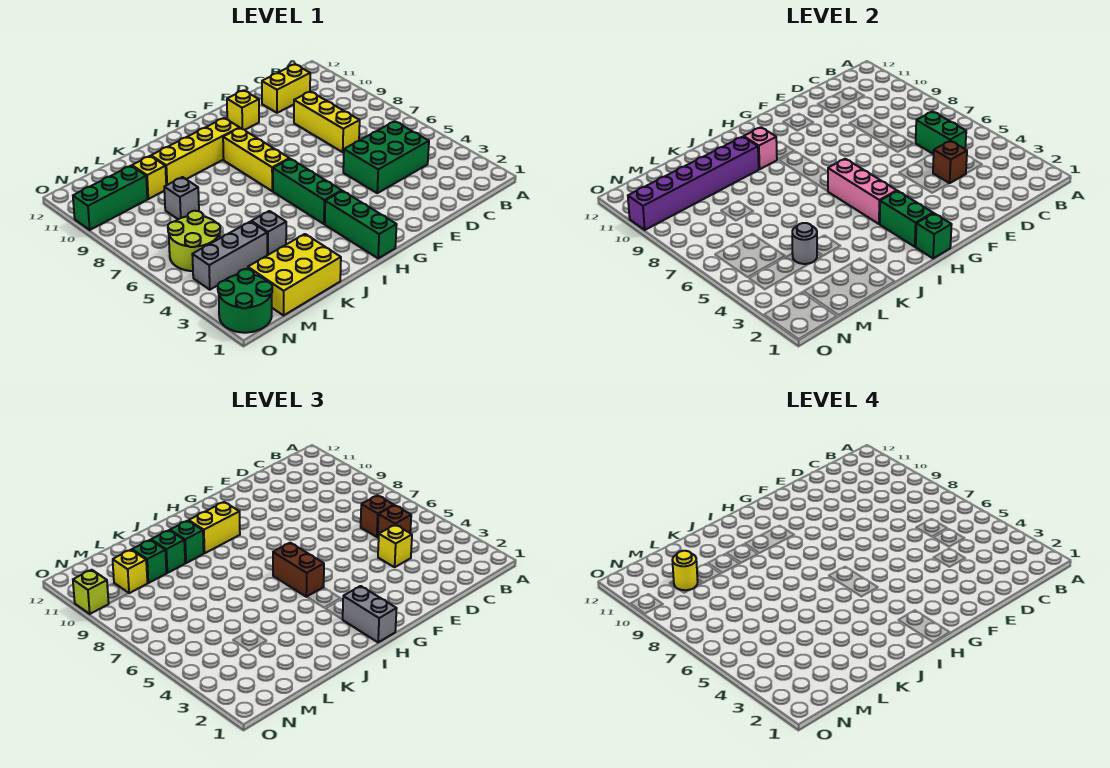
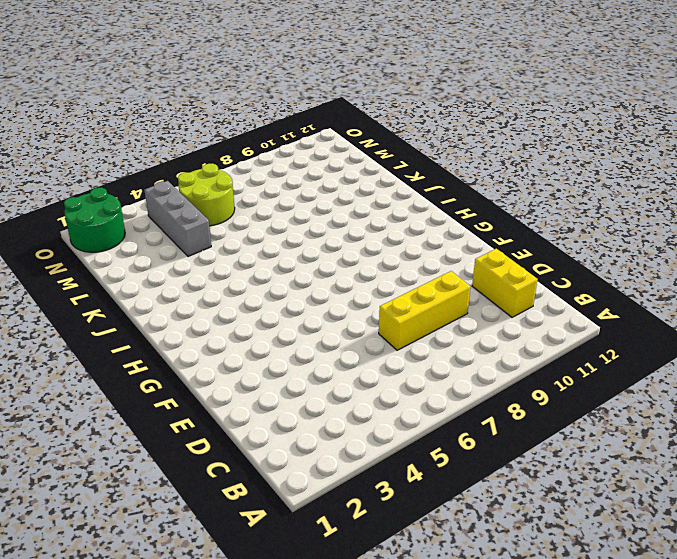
none -> green 2x3 brick [343,121,429,193]
none -> yellow 1x1 brick [227,90,259,130]
none -> green 1x3 brick [325,191,397,258]
none -> green 1x3 brick [273,159,342,224]

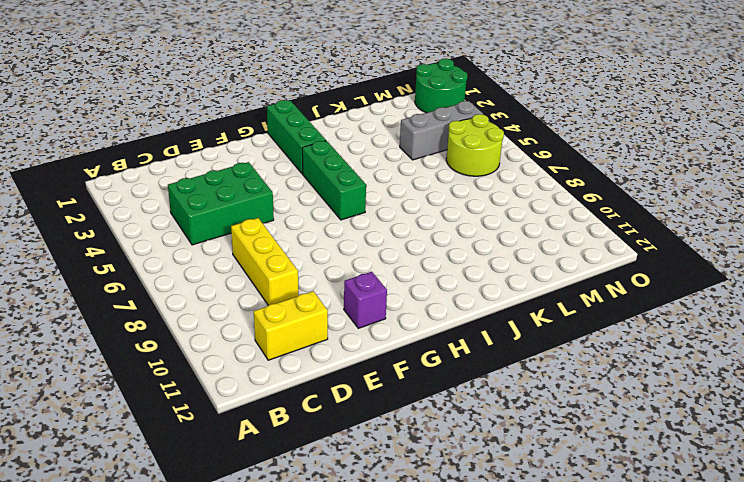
purple 1x1 brick [344,272,387,328] -> yellow 1x1 brick [227,90,259,130]
none -> yellow 1x3 brick [223,128,289,191]
none -> yellow 1x4 brick [151,118,240,185]
none -> yellow 2x3 brick [248,234,341,315]
none -> grey 1x1 brick [251,211,286,255]

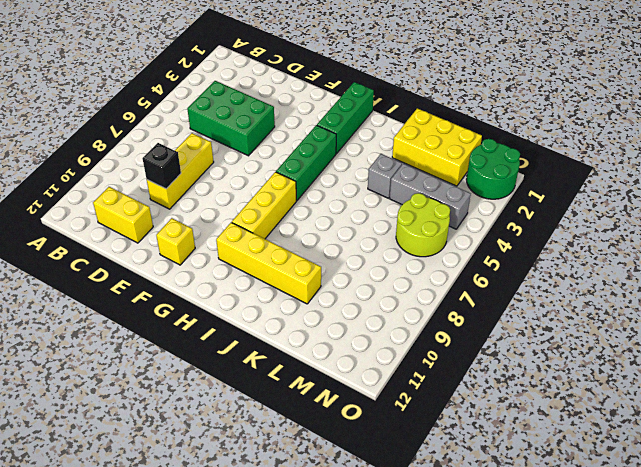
black 1x1 brick [142,143,181,189] -> none
none -> grey 1x1 brick [164,177,199,219]
none -> yellow 1x1 brick [132,156,166,199]
none -> green 1x3 brick [73,166,147,230]
none -> green 1x2 brick [916,111,966,154]

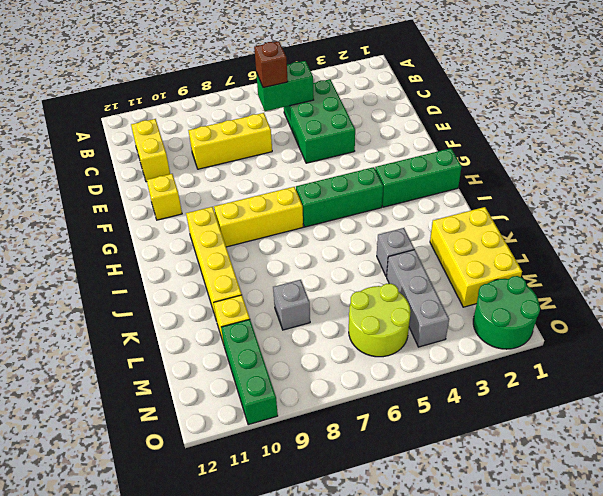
none -> brown 1x1 brick [933,141,967,183]
none -> green 1x1 brick [915,213,952,258]
none -> green 1x2 brick [880,191,933,247]
none -> pink 1x3 brick [828,159,897,224]

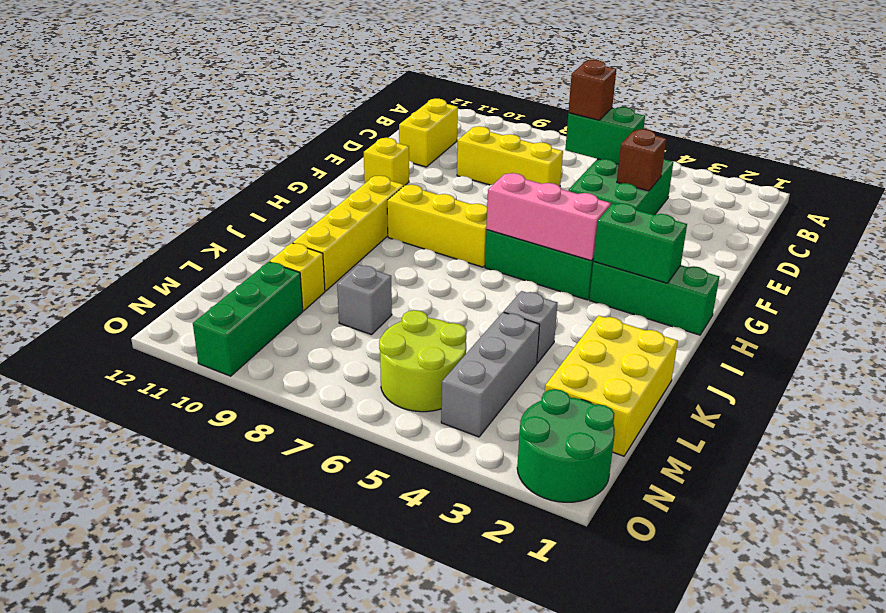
none -> green 1x1 brick [915,213,952,258]
none -> pink 1x1 brick [744,127,777,169]
none -> purple 1x6 brick [628,137,759,230]
none -> grey 1x1 round brick [792,223,817,264]

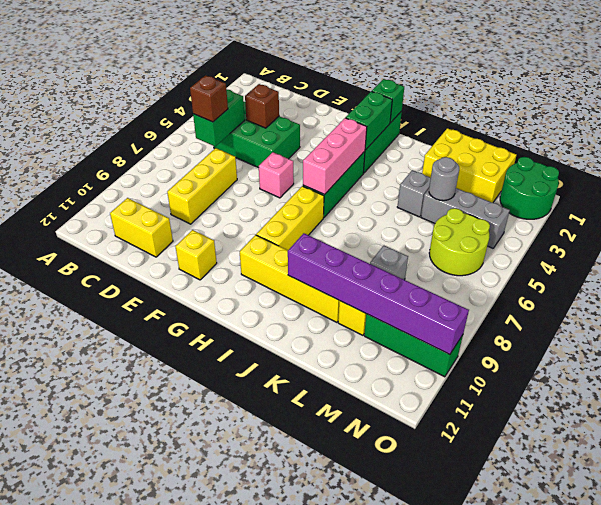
pink 1x1 brick [259,152,294,198] -> pink 1x1 brick moved to [744,127,777,169]
none -> brown 1x1 brick [378,505,411,538]
none -> yellow 1x1 brick [378,525,412,567]
none -> grey 1x2 brick [342,586,397,642]
none -> brown 1x2 brick [273,543,324,597]

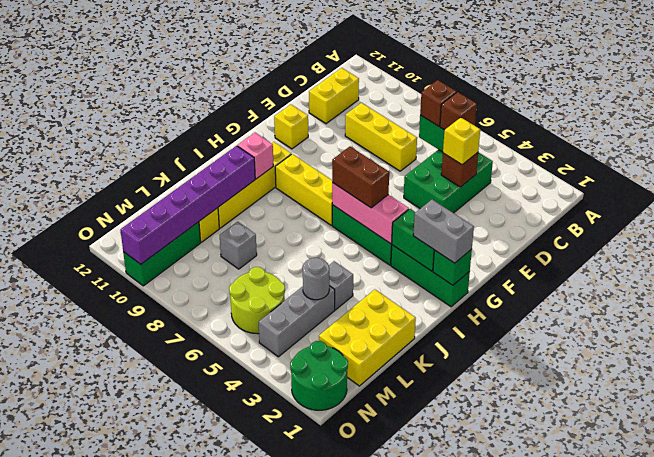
none -> yellow 1x2 brick [189,502,240,553]
none -> green 1x1 brick [170,521,204,563]
none -> green 1x1 brick [151,530,185,573]
none -> green 1x1 brick [132,540,166,583]

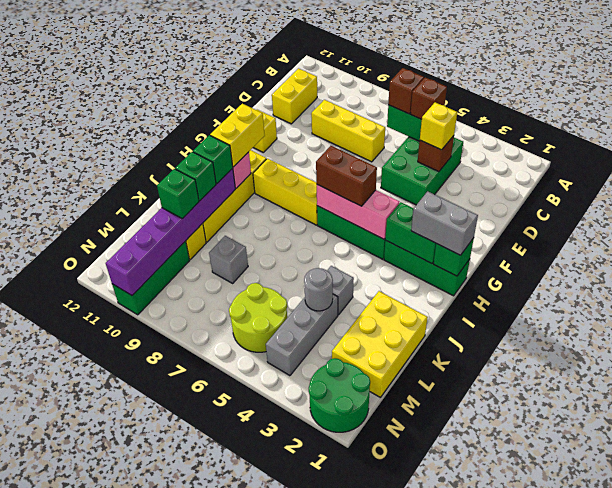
none -> yellow 1x1 brick [113,550,147,593]
none -> lime 1x1 brick [73,570,109,614]
none -> yellow 1x1 round brick [672,551,698,590]

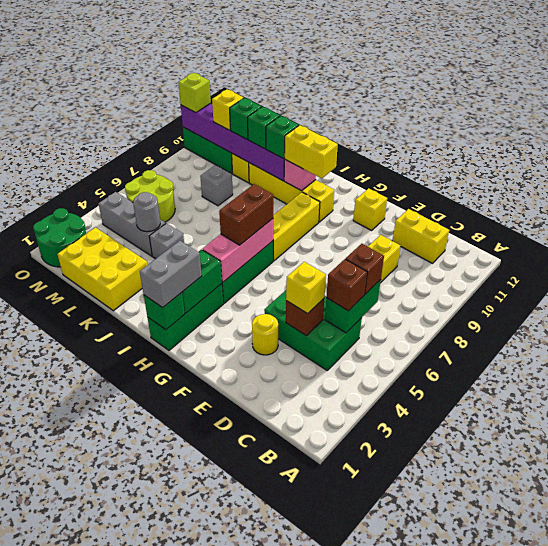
yellow 1x1 round brick [252,314,278,355] -> yellow 1x1 round brick moved to [672,551,698,590]

